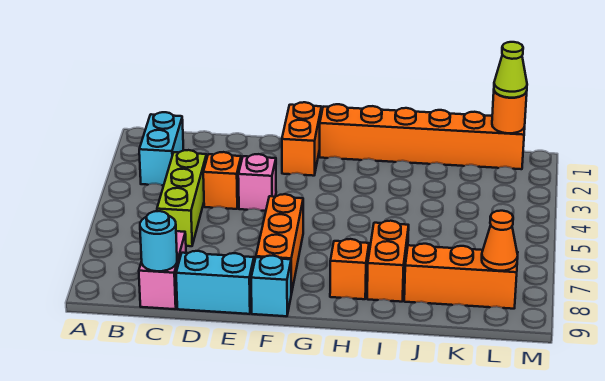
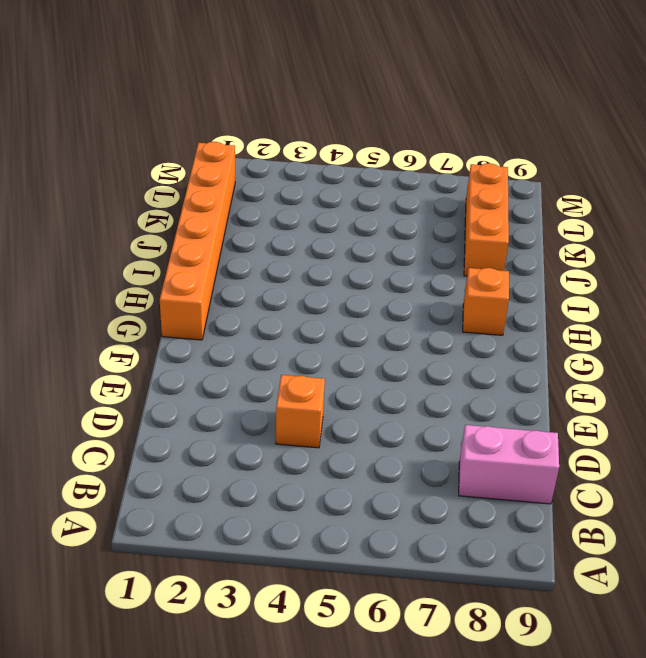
none -> cyan 1x2 brick [139,112,184,186]
none -> lime 1x3 brick [157,150,207,246]
none -> cyan 1x2 brick [176,251,254,314]

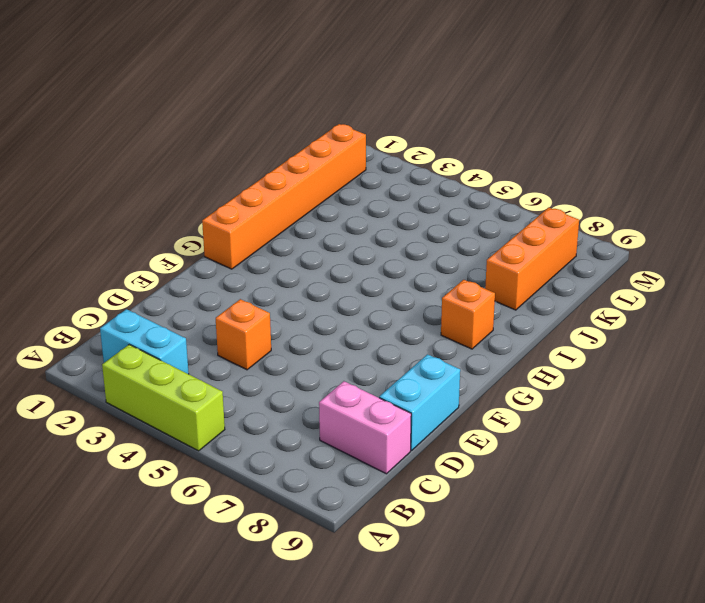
lime 1x3 brick [102,345,225,451] -> lime 1x3 brick moved to [157,150,207,246]
none -> pink 1x1 brick [238,154,276,211]
none -> orange 1x2 brick [282,102,321,176]
none -> orange 1x3 brick [256,194,303,294]

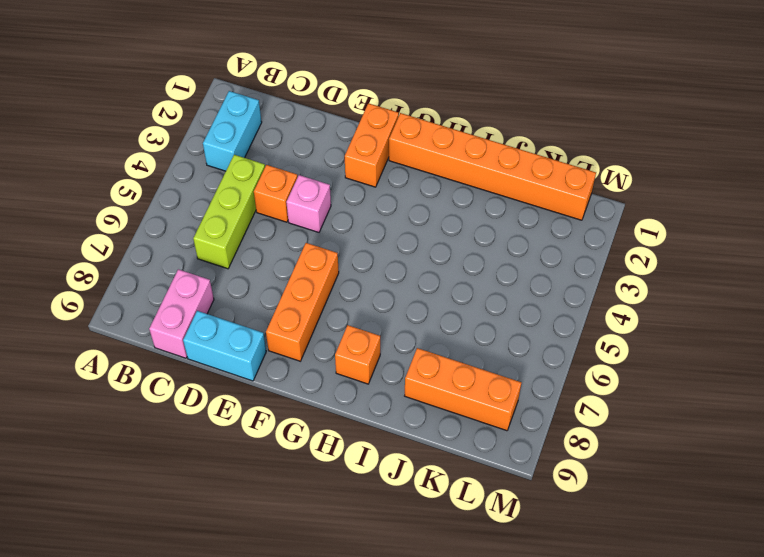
none -> cyan 1x1 brick [251,256,291,316]
none -> orange 1x2 brick [367,221,409,302]
none -> cyan 1x1 round brick [140,211,177,271]

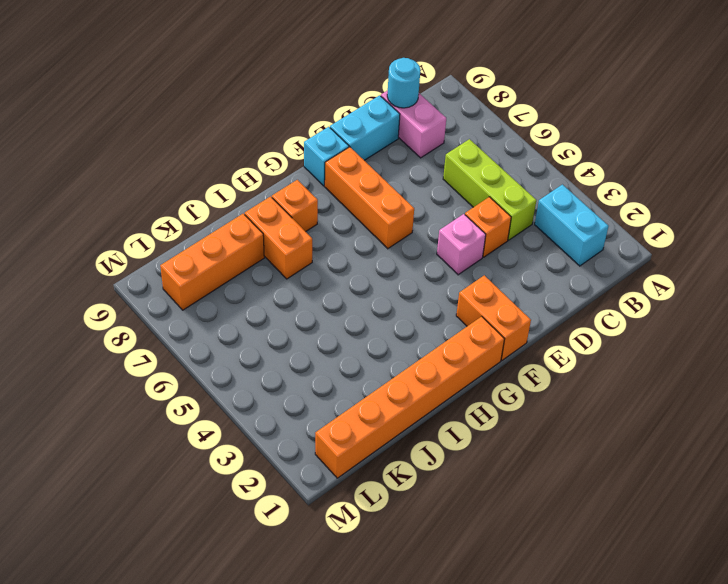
none -> orange 1x1 round brick [492,91,527,133]
none -> orange 1x1 cone [482,211,518,271]
none -> lime 1x1 cone [494,42,527,98]

